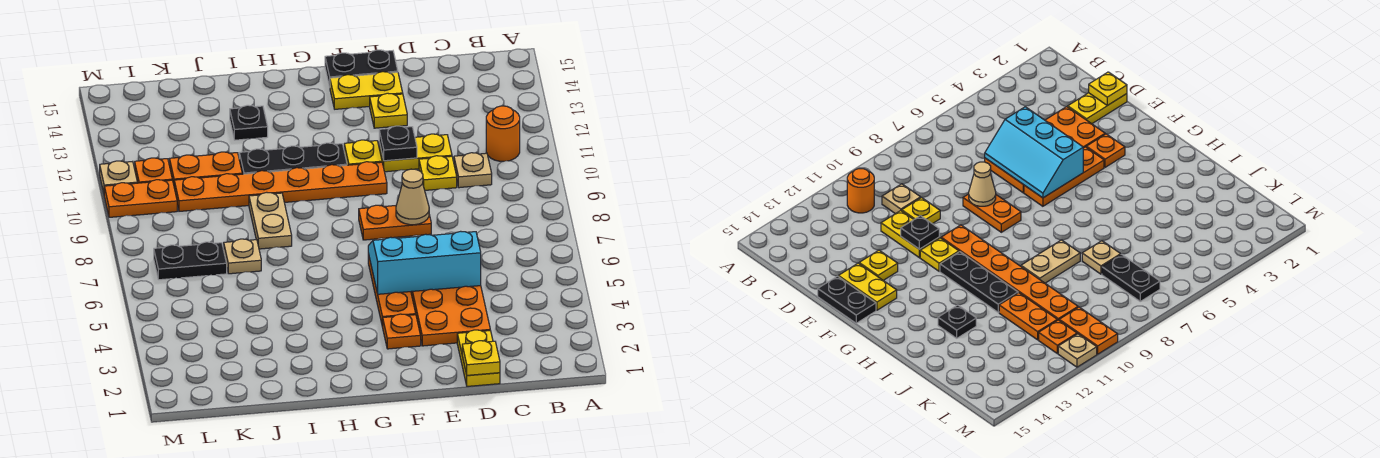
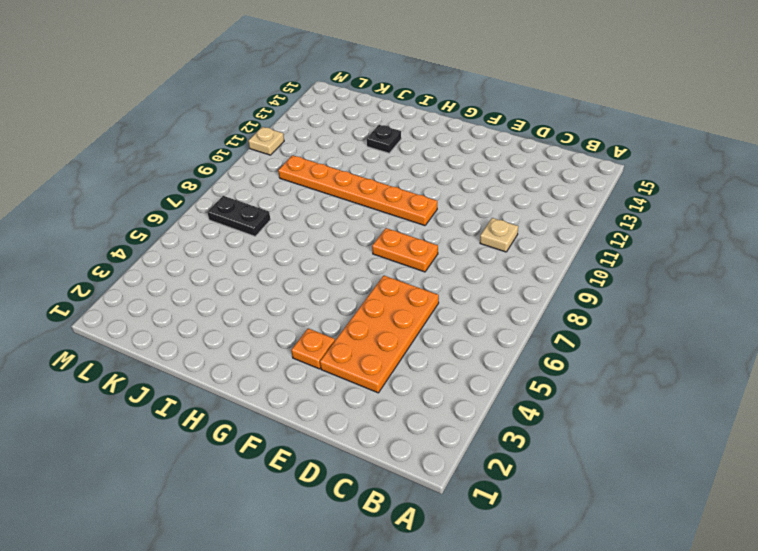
none -> orange 1x1 round brick [486,106,520,161]
none -> yellow 1x2 plate [457,330,500,386]
none -> yellow 1x1 plate [419,156,457,190]

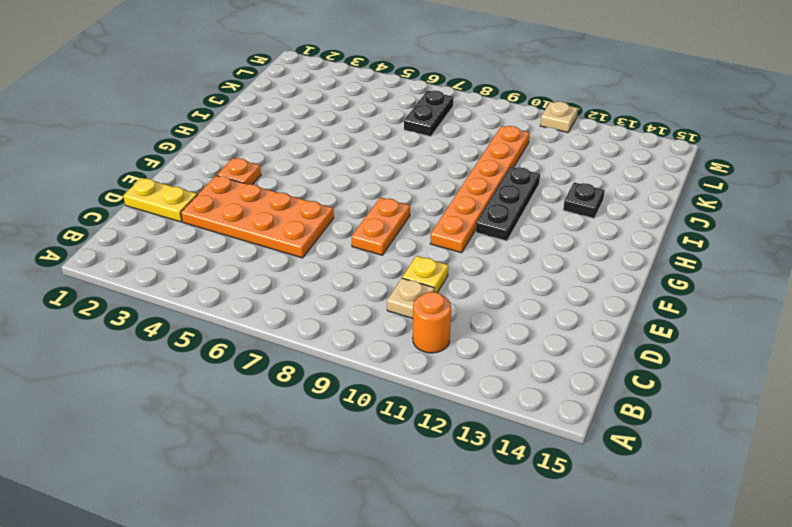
none -> yellow 1x2 plate [379,134,452,172]
none -> yellow 1x1 plate [370,93,407,128]
none -> yellow 1x2 plate [330,72,403,109]

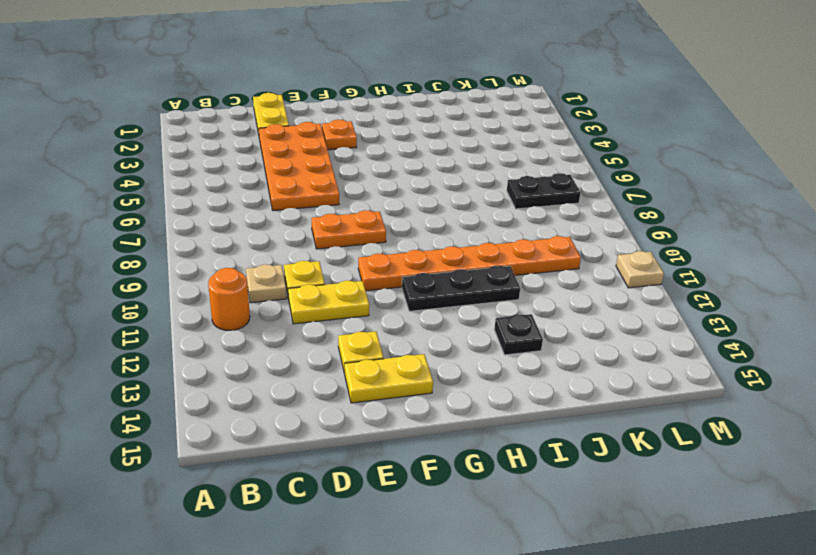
none -> black 1x2 plate [325,50,398,87]
none -> orange 1x3 plate [368,254,416,327]
none -> yellow 1x1 plate [344,140,382,165]

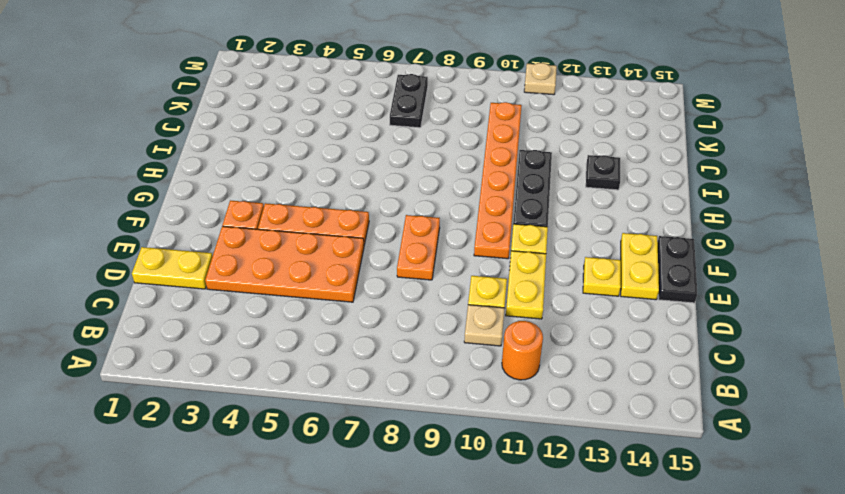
none -> tan 1x2 plate [249,192,292,249]
none -> tan 1x1 plate [224,239,261,274]
none -> orange 1x2 plate [169,152,242,184]

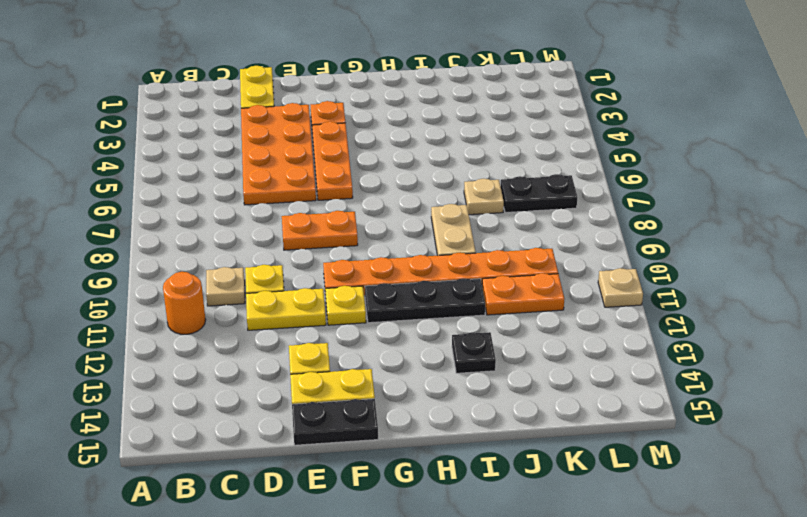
none -> orange 1x2 plate [104,180,177,217]
none -> orange 1x1 plate [135,158,172,183]
none -> yellow 1x1 plate [462,341,500,375]

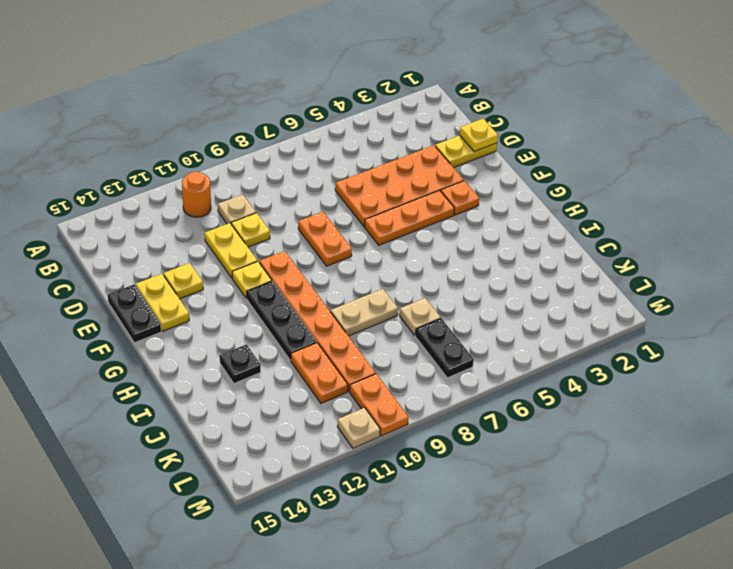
none -> orange 1x1 plate [135,158,172,183]
none -> cyan 2x3 slope [368,231,481,294]
none -> tan 1x1 cone [396,169,429,225]

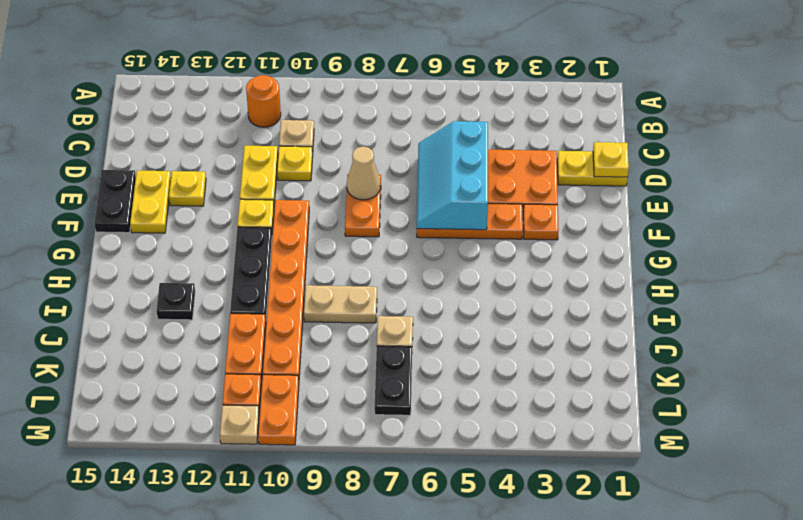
none -> black 1x1 plate [379,126,417,161]

